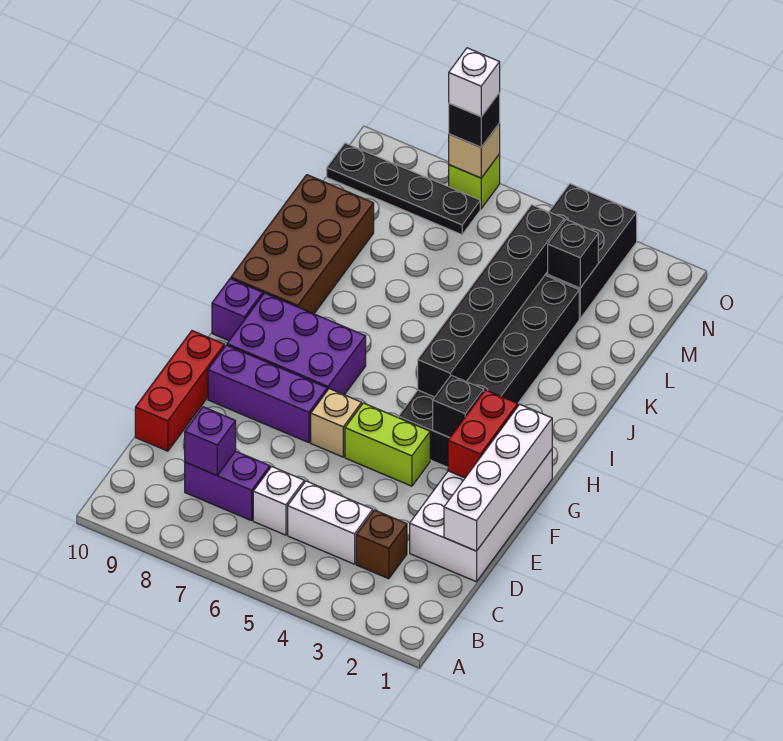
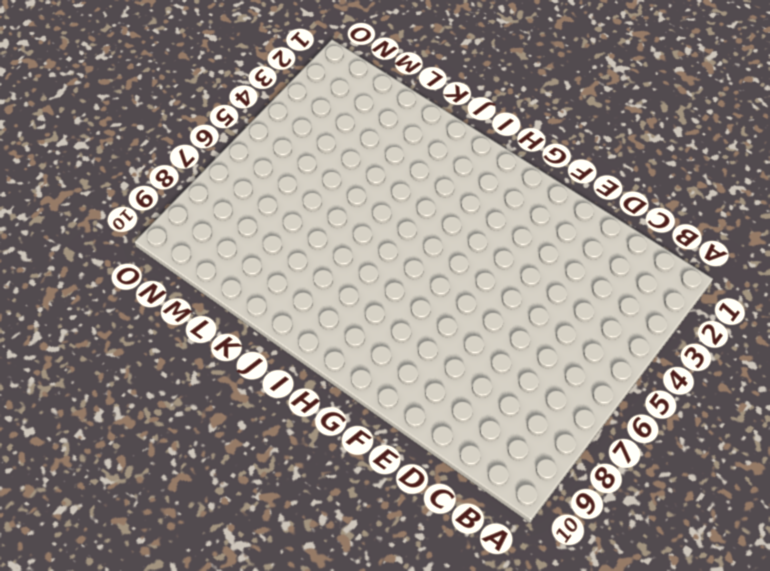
none -> brown 1x1 brick [356,510,407,579]
none -> white 1x2 brick [288,481,373,564]
none -> white 1x1 brick [253,467,304,535]

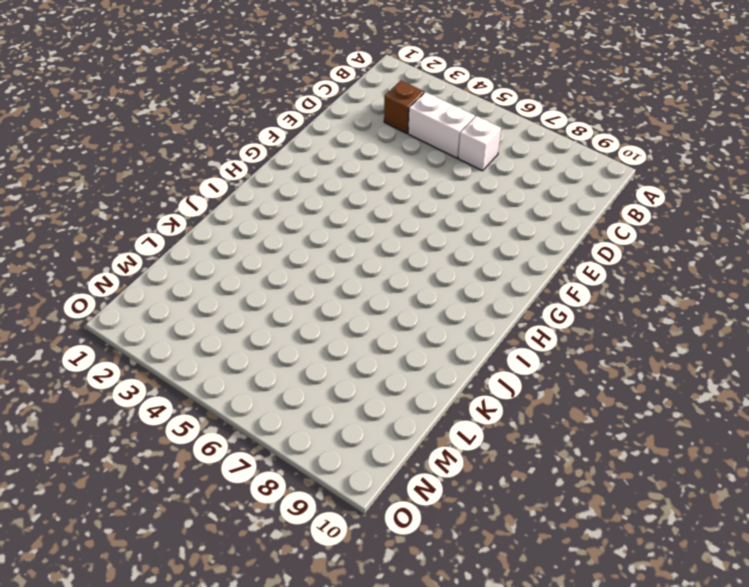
none -> purple 1x2 brick [185,451,270,521]
none -> white 2x4 brick [410,449,552,582]
none -> red 1x3 brick [135,331,224,451]

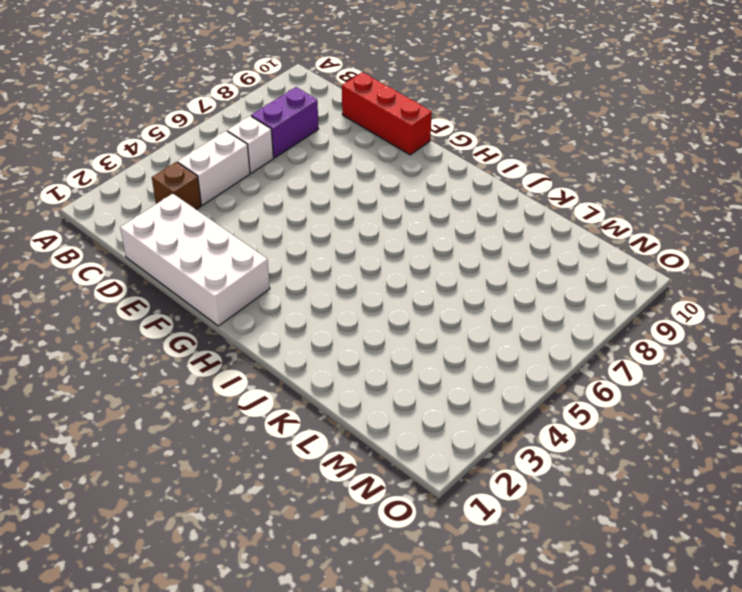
none -> lime 1x2 brick [345,403,430,486]
none -> tan 1x1 brick [311,389,362,457]
none -> purple 1x3 brick [208,345,327,443]

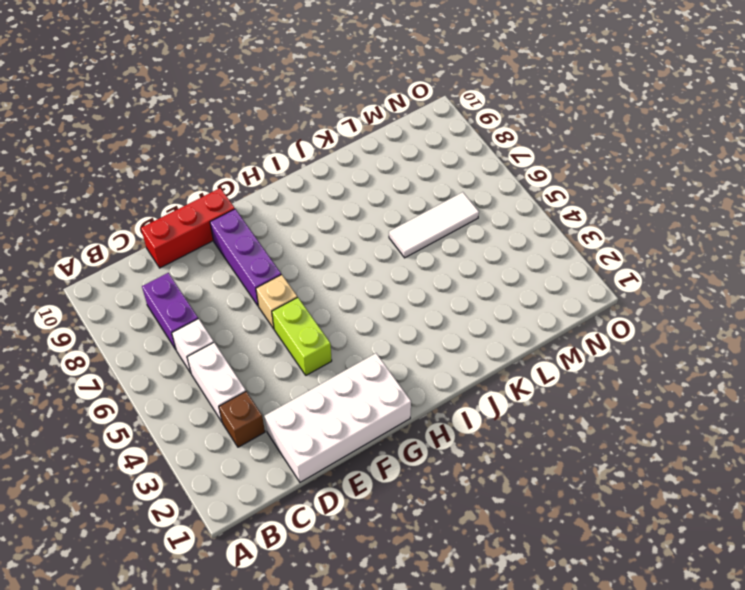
white 1x3 tile [389,192,479,258] -> none
none -> black 2x6 brick [398,275,579,467]
none -> purple 2x3 brick [227,293,366,395]
none -> purple 1x1 brick [212,279,263,341]

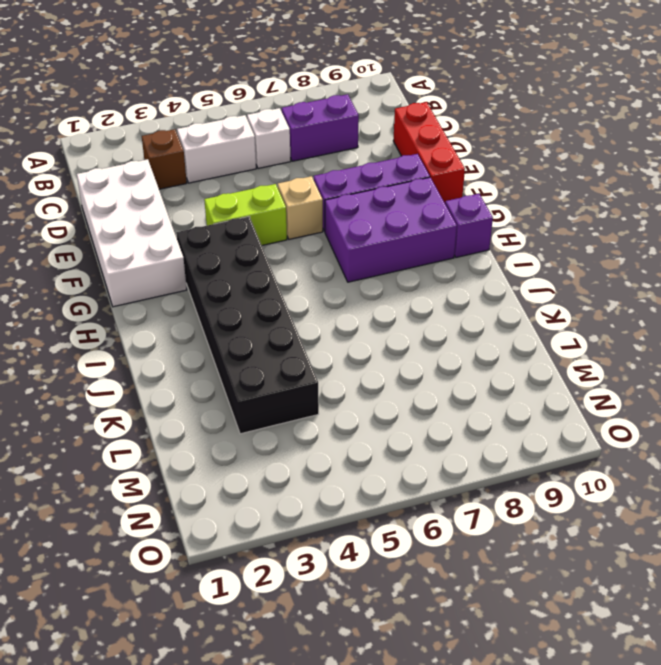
none -> brown 2x4 brick [231,175,374,314]
none -> black 2x3 brick [545,184,637,319]
none -> black 1x4 plate [327,143,480,235]

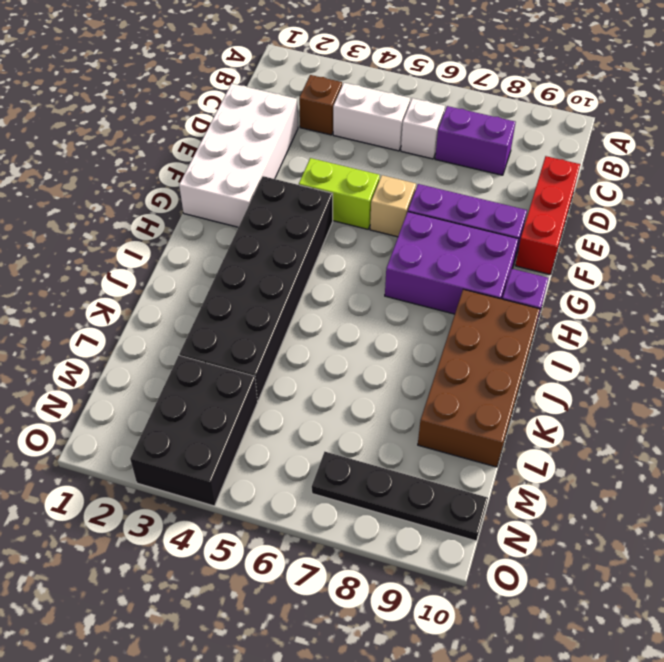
none -> lime 1x1 brick [449,154,500,209]
none -> purple 1x1 brick [185,407,236,475]
none -> white 1x4 brick [444,404,552,551]

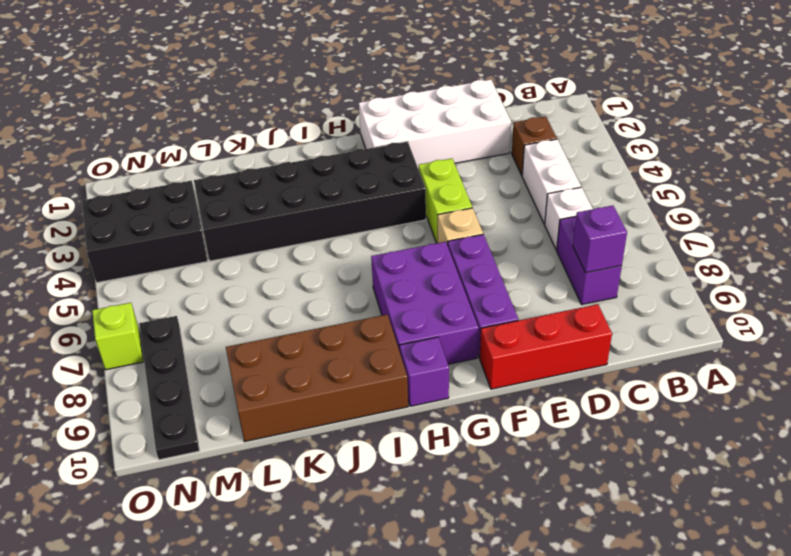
none -> white 1x4 brick [444,404,552,551]
none -> red 1x2 brick [448,390,518,478]
none -> black 1x1 brick [433,375,484,438]

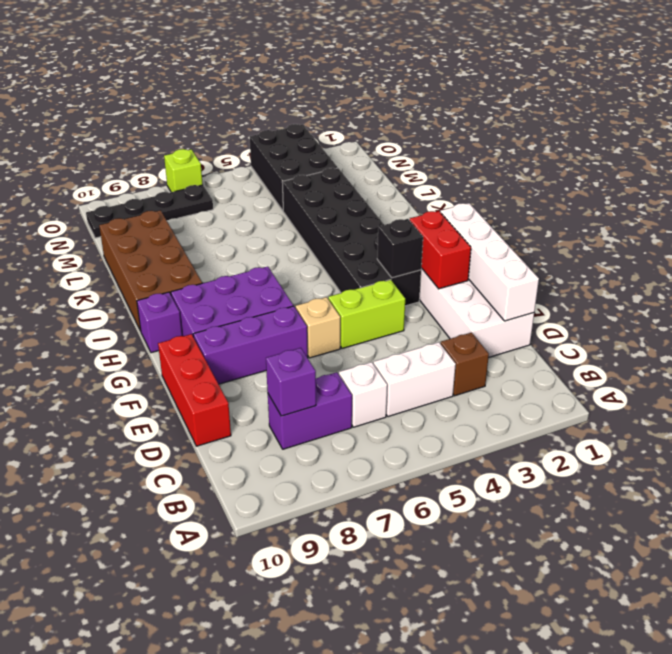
none -> black 1x6 brick [418,205,564,397]
none -> black 1x1 brick [548,220,598,288]
none -> tan 1x1 brick [449,123,500,178]

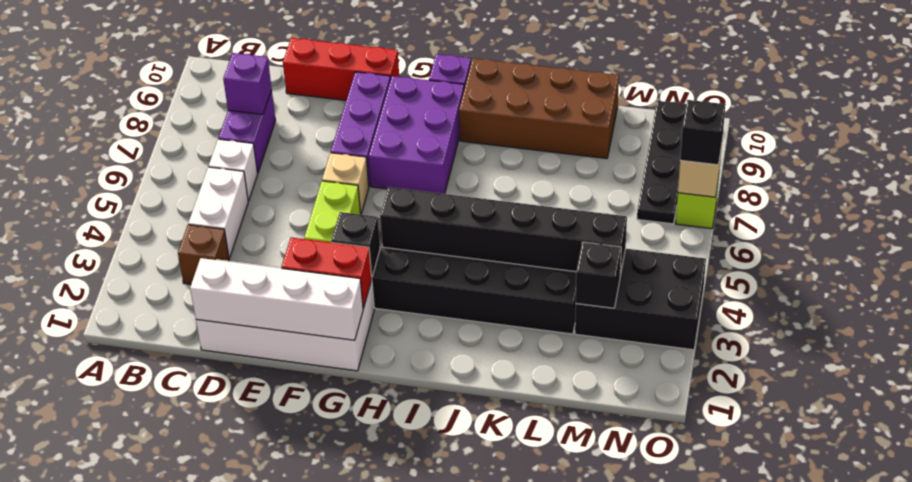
none -> white 1x1 brick [449,48,500,117]

